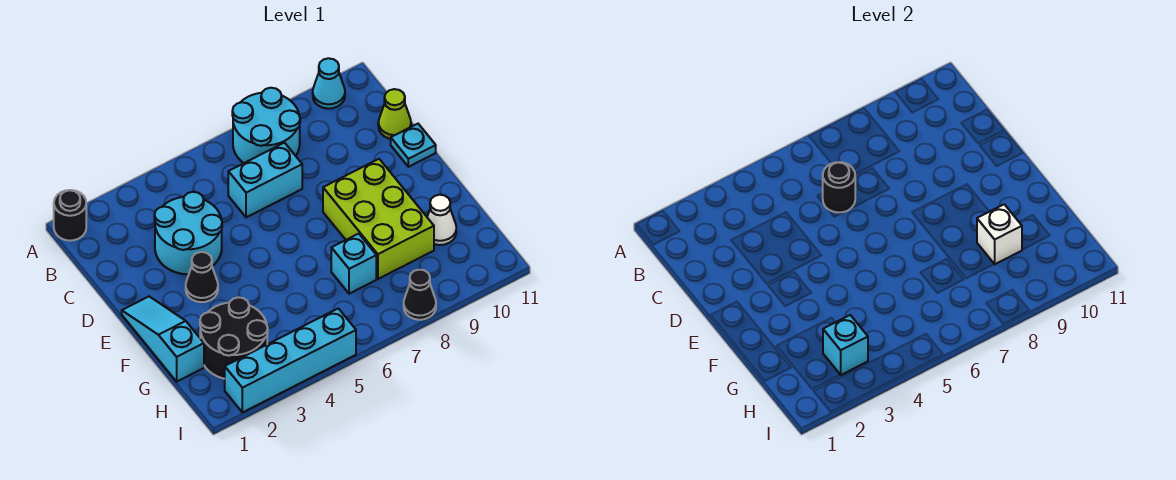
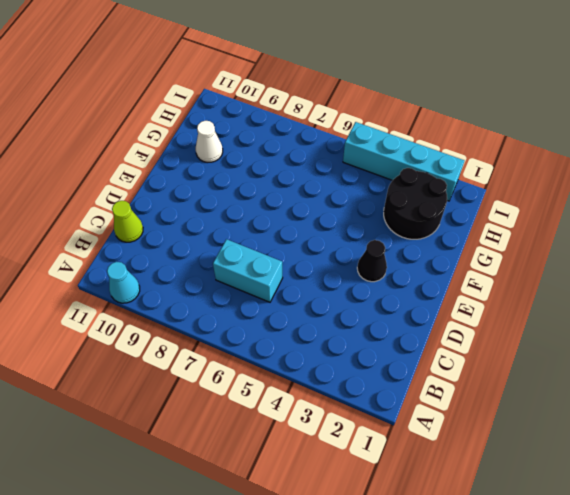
none -> black 1x1 round brick [54,190,86,241]
none -> cyan 2x2 round brick [232,88,300,163]
none -> cyan 2x2 round brick [154,192,222,274]

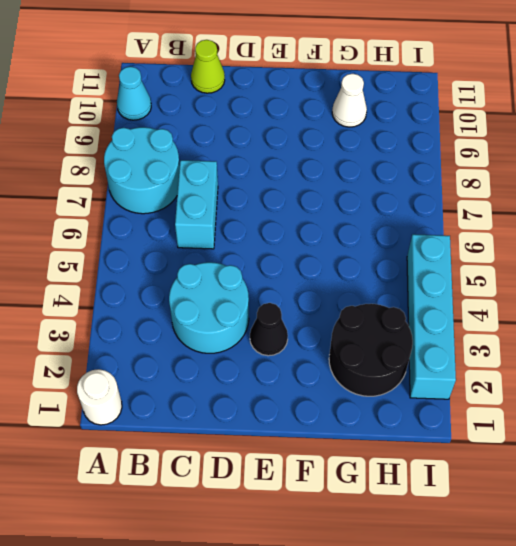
white 1x1 round brick [77,369,122,425] -> black 1x1 round brick [54,190,86,241]
none -> cyan 1x1 plate [391,124,436,167]
none -> cyan 1x3 slope [122,297,204,382]
none -> lime 2x3 brick [323,159,434,279]

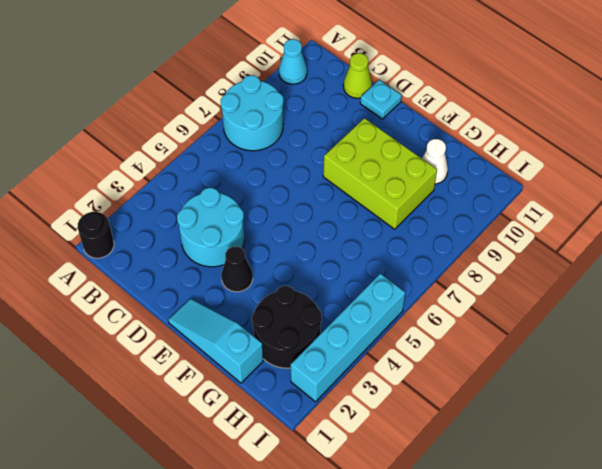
none -> cyan 1x2 brick [228,143,302,217]
none -> cyan 1x1 brick [331,234,376,294]
none -> black 1x1 cone [404,270,436,320]

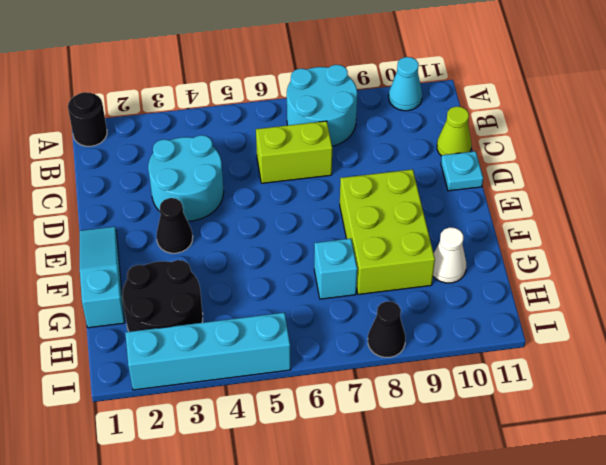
lime 1x2 brick [256,121,332,183] -> cyan 1x2 brick [228,143,302,217]
none -> black 1x1 round brick [823,162,855,213]
none -> white 1x1 brick [977,204,1022,264]
none -> cyan 1x1 brick [823,315,868,375]

